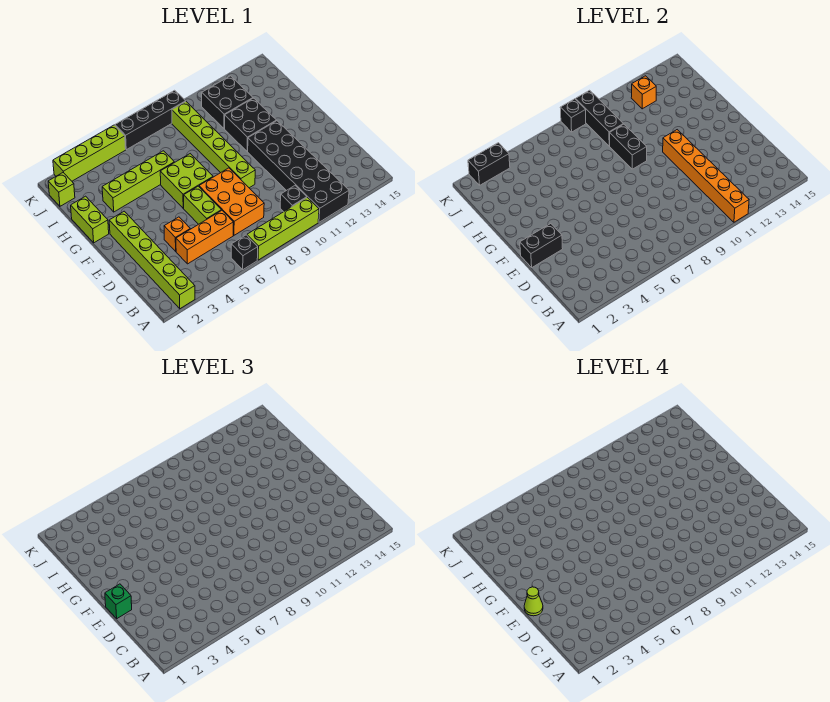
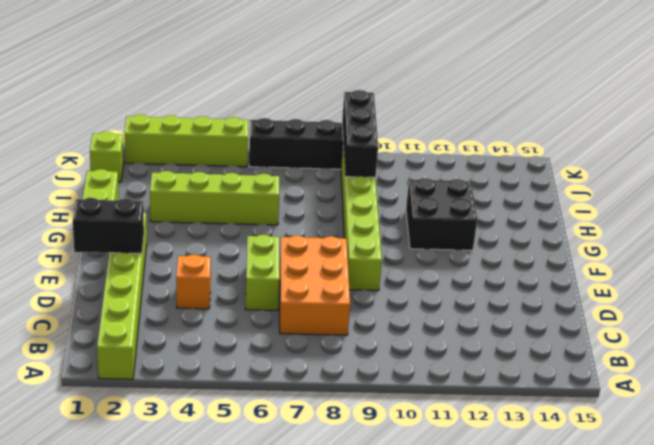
none -> black 1x1 brick [231,235,258,270]
none -> lime 1x4 brick [247,197,319,260]
none -> black 2x6 brick [248,121,349,222]

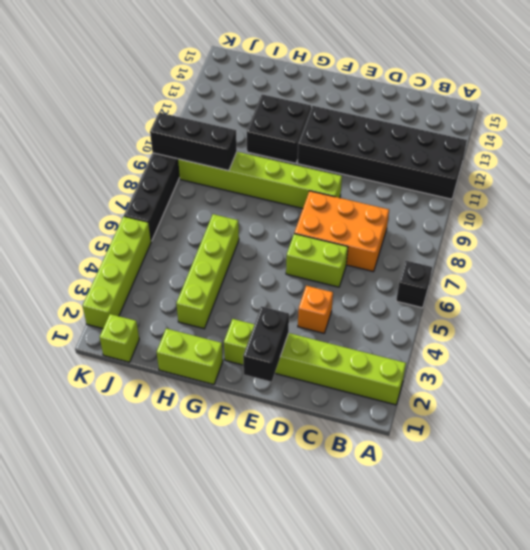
none -> lime 1x4 brick [247,197,319,260]
none -> black 1x1 brick [280,186,307,212]
none -> orange 1x3 brick [176,210,233,264]

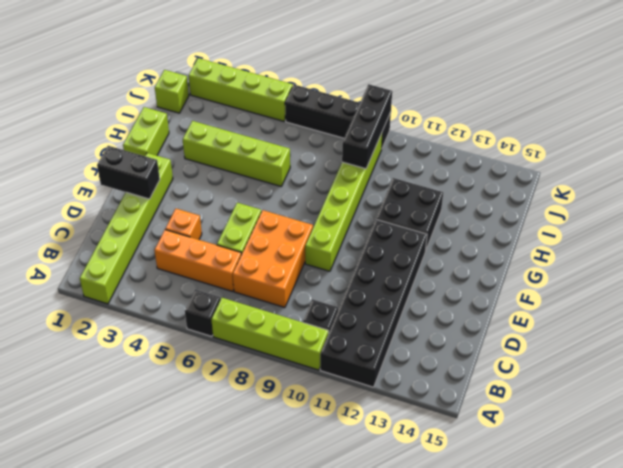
none -> lime 2x2 brick [160,154,213,208]
none -> black 2x2 brick [202,76,253,129]
none -> orange 1x6 brick [663,130,749,222]

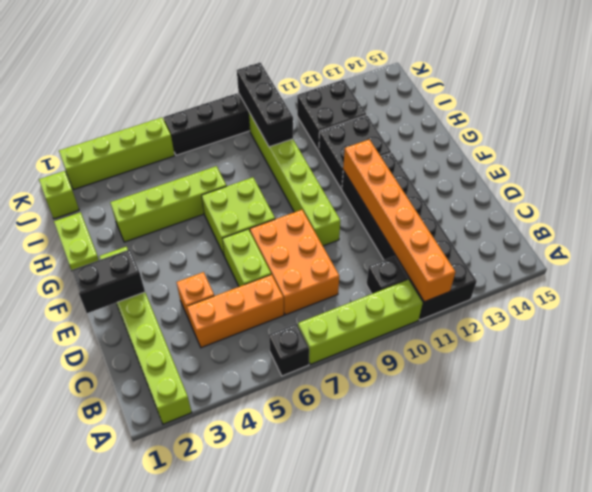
none -> black 1x2 brick [610,124,647,169]
none -> orange 1x1 brick [631,76,656,109]
none -> black 1x2 brick [468,143,510,185]

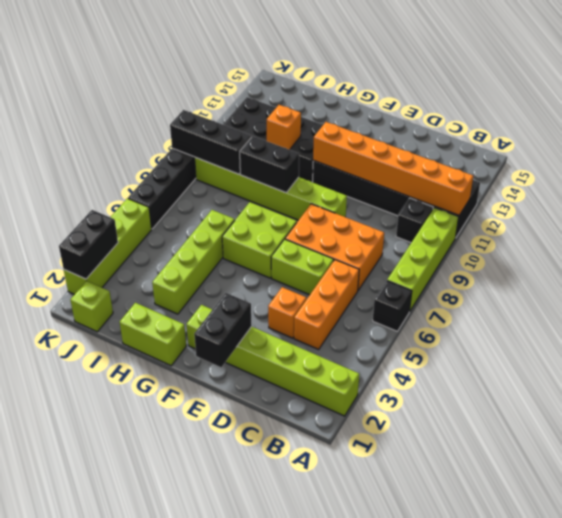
orange 1x1 brick [267,105,301,150] -> orange 1x1 brick moved to [631,76,656,109]
none -> black 1x1 brick [560,99,586,132]
none -> green 1x1 brick [105,584,132,618]
none -> lime 1x1 cone [524,587,543,616]

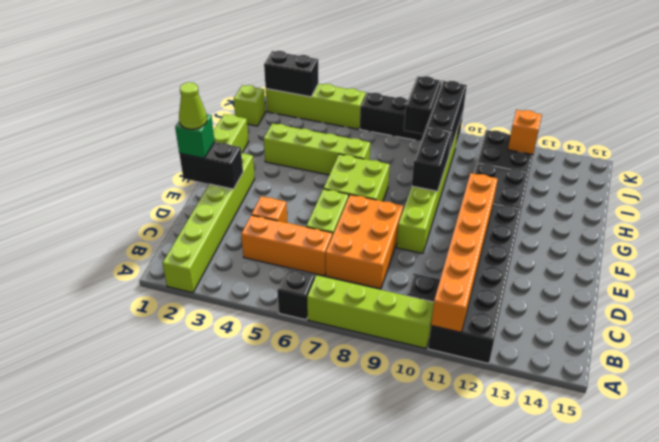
black 1x2 brick [404,76,441,134] -> black 1x1 brick [560,99,586,132]

